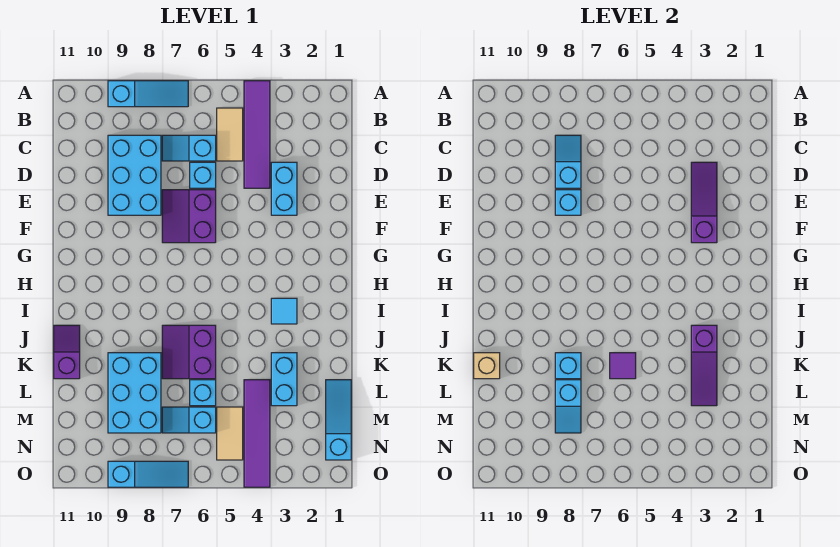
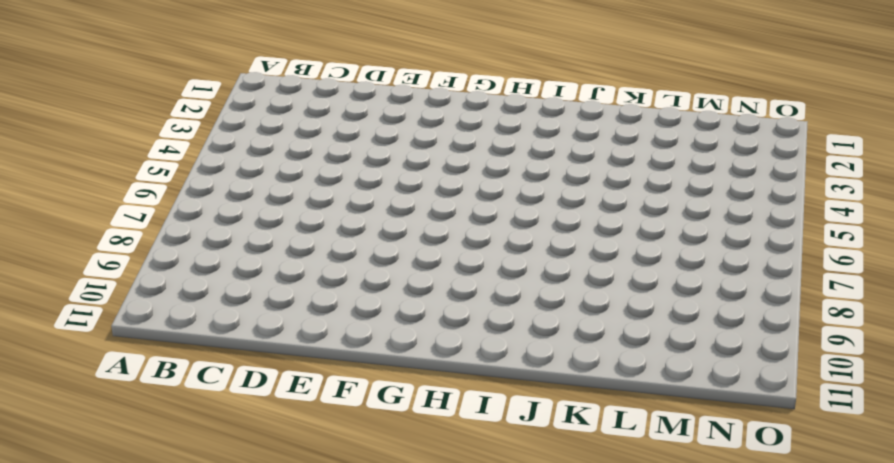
none -> purple 1x4 tile [244,81,270,188]
none -> cyan 1x3 slope [108,81,188,107]
none -> tan 1x2 tile [217,108,243,161]

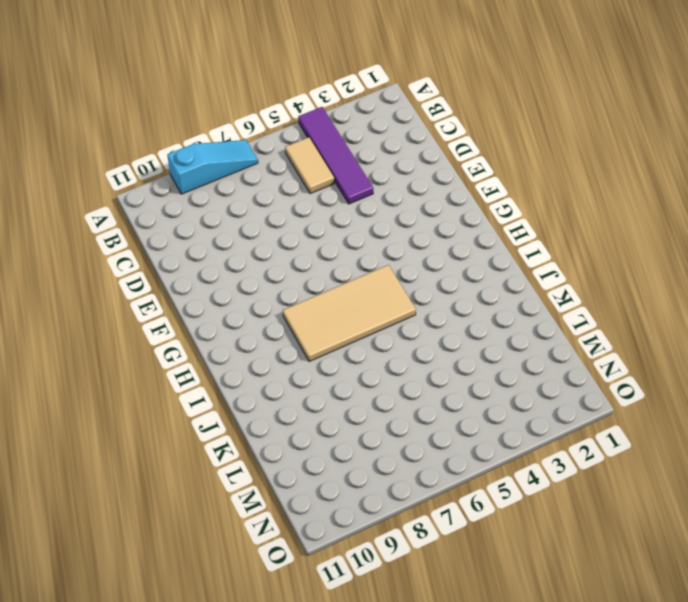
tan 2x4 tile [283,265,416,362] -> none
none -> cyan 1x2 slope [162,135,216,161]
none -> cyan 2x3 brick [108,135,161,215]
none -> cyan 1x2 brick [271,162,297,215]

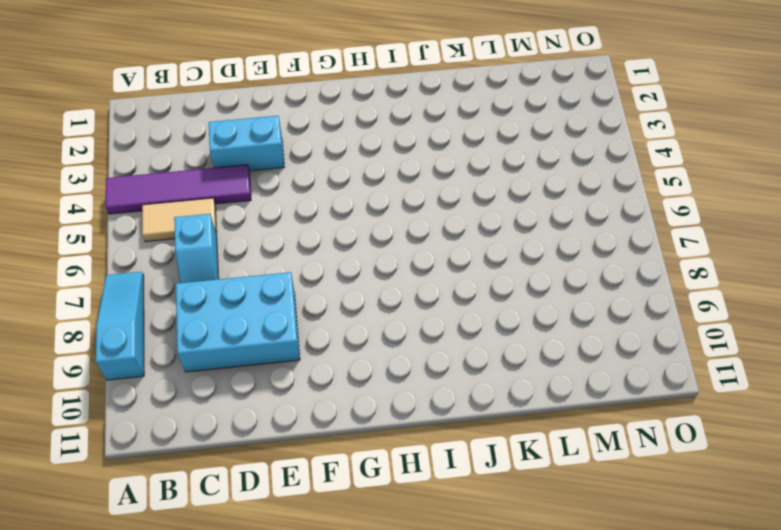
none -> cyan 1x1 brick [190,162,216,188]
none -> purple 2x2 slope [162,190,216,243]
none -> cyan 1x1 tile [271,298,297,324]

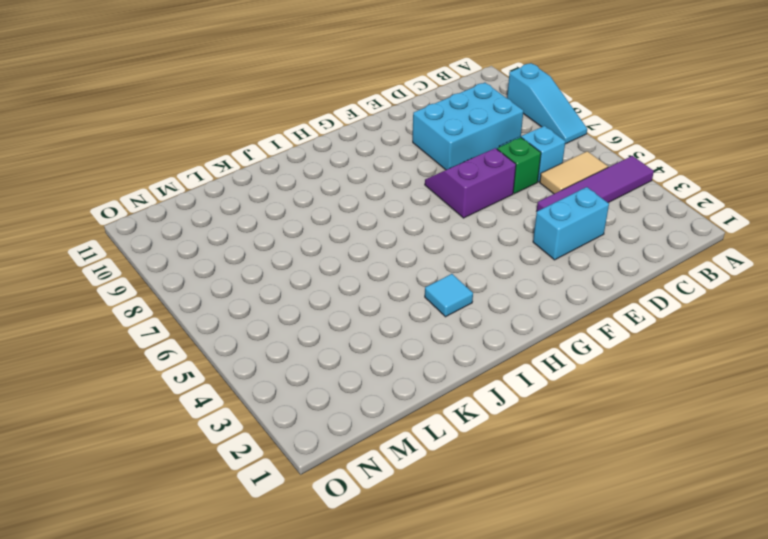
green 1x1 brick [497,137,541,194] -> cyan 1x1 brick [190,162,216,188]
none -> purple 2x2 slope [162,325,216,379]
none -> purple 1x2 slope [54,325,80,379]
none -> cyan 1x2 brick [271,353,297,406]

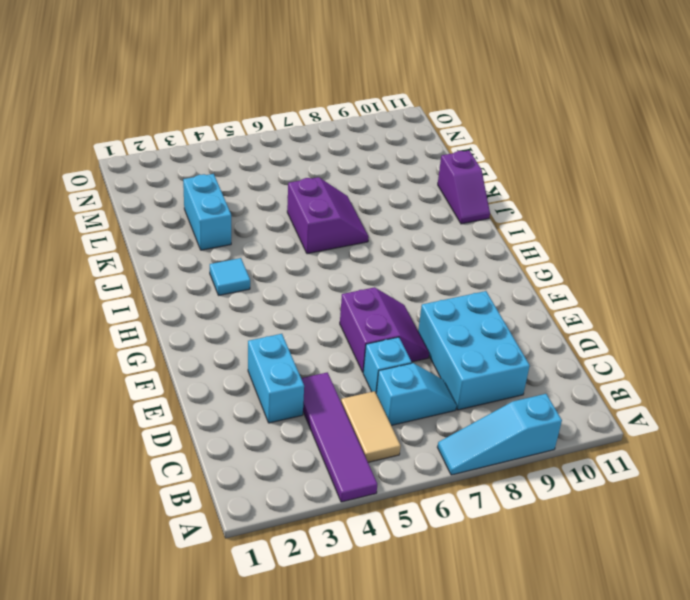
none -> cyan 2x3 brick [108,353,161,433]
none -> cyan 1x3 slope [326,380,351,460]
none -> purple 1x4 tile [244,380,270,487]

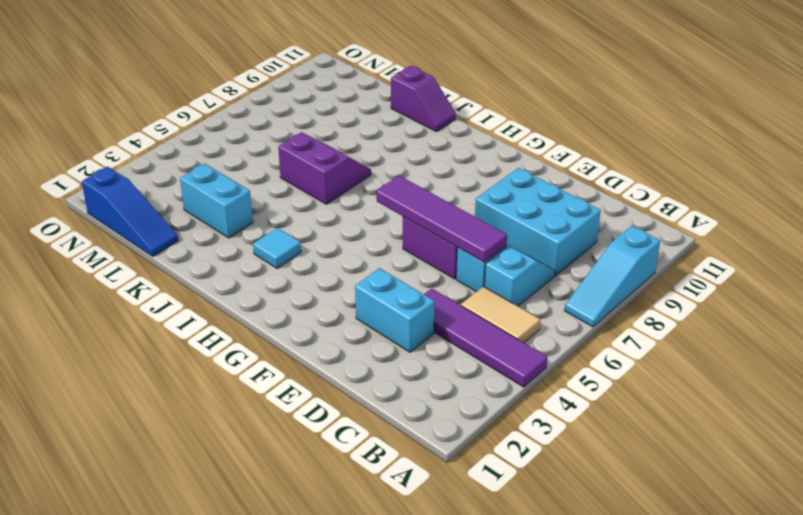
purple 1x4 tile [376,176,507,262] -> purple 1x4 tile moved to [244,380,270,487]
blue 1x3 slope [82,167,178,256] -> cyan 1x3 slope [326,380,351,460]
none -> cyan 2x3 brick [108,353,161,433]
none -> cyan 1x1 brick [190,380,216,406]
none -> tan 1x2 tile [217,407,243,460]

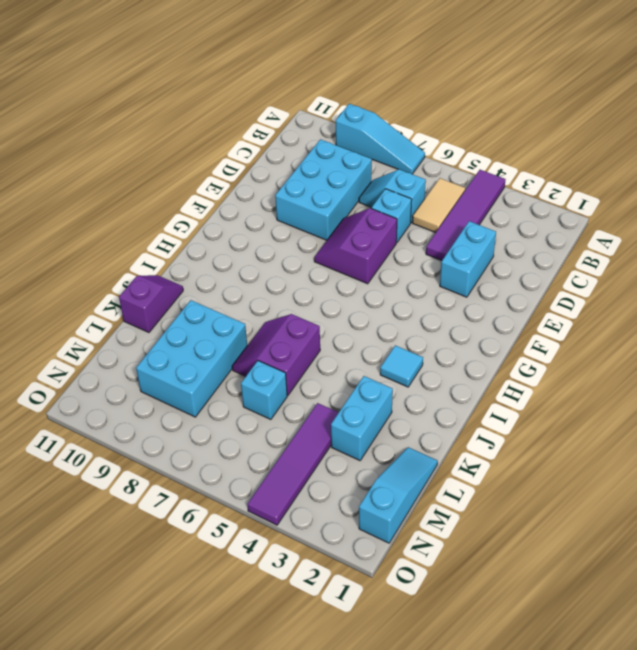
none -> tan 1x2 tile [217,407,243,460]
none -> cyan 1x2 slope [162,407,216,433]
none -> cyan 1x3 slope [108,461,188,487]

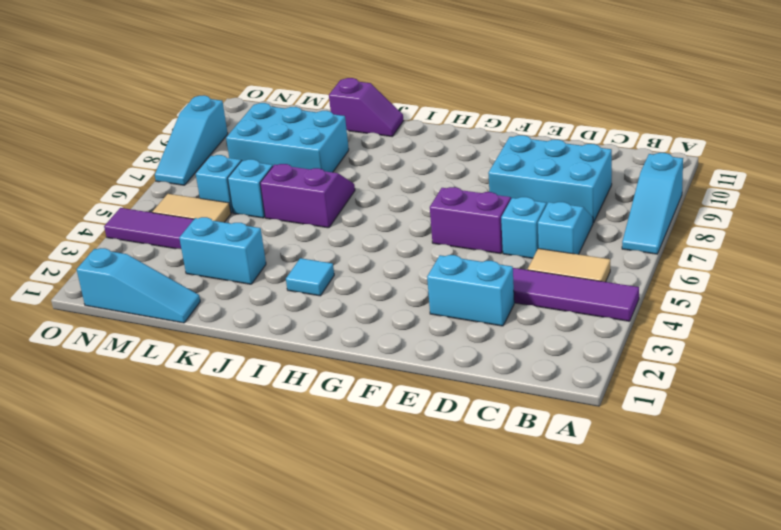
none -> cyan 1x2 slope [555,135,581,188]
none -> purple 1x3 slope [691,162,717,243]
none -> cyan 1x1 brick [555,190,581,215]

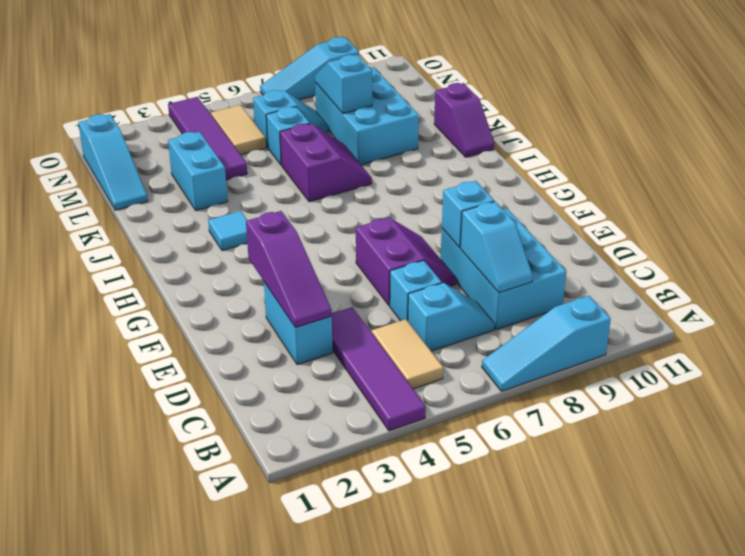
none -> purple 1x3 slope [691,325,717,406]
none -> purple 1x1 tile [610,353,636,379]
none -> cyan 1x1 brick [555,353,581,379]

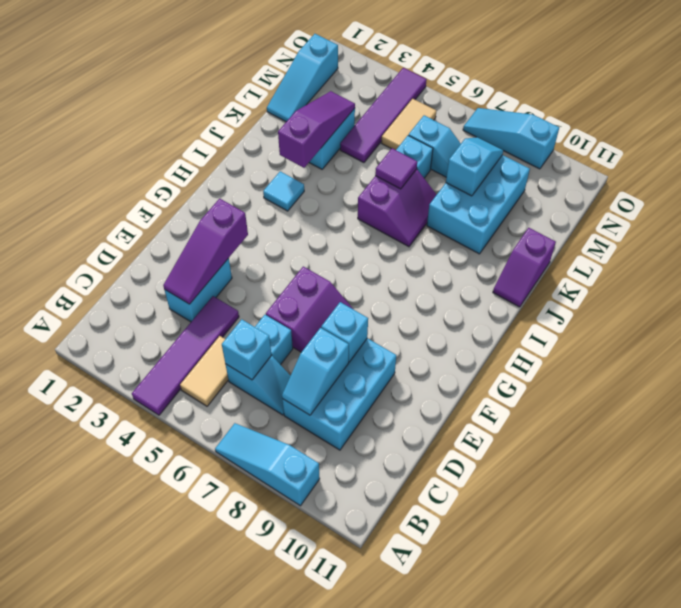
cyan 1x1 brick [222,319,271,380] -> cyan 1x1 brick moved to [555,353,581,379]
none -> tan 1x1 brick [474,353,500,379]

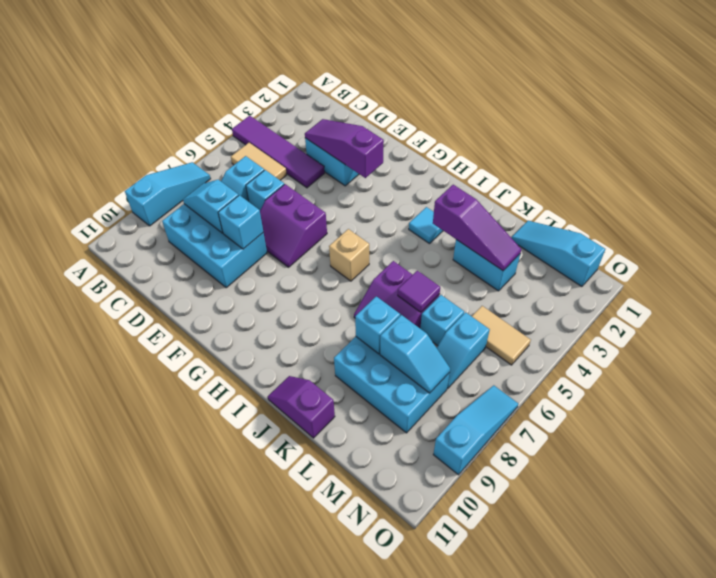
tan 1x1 brick [329,229,369,281] -> tan 1x1 brick moved to [474,353,500,379]
none -> purple 1x4 tile [244,380,270,487]

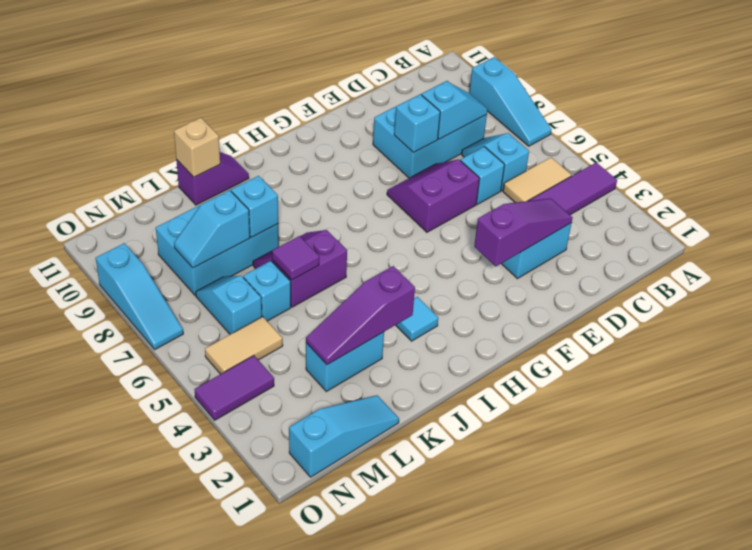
purple 1x2 tile [194,356,274,420] -> purple 1x4 tile [244,380,270,487]

